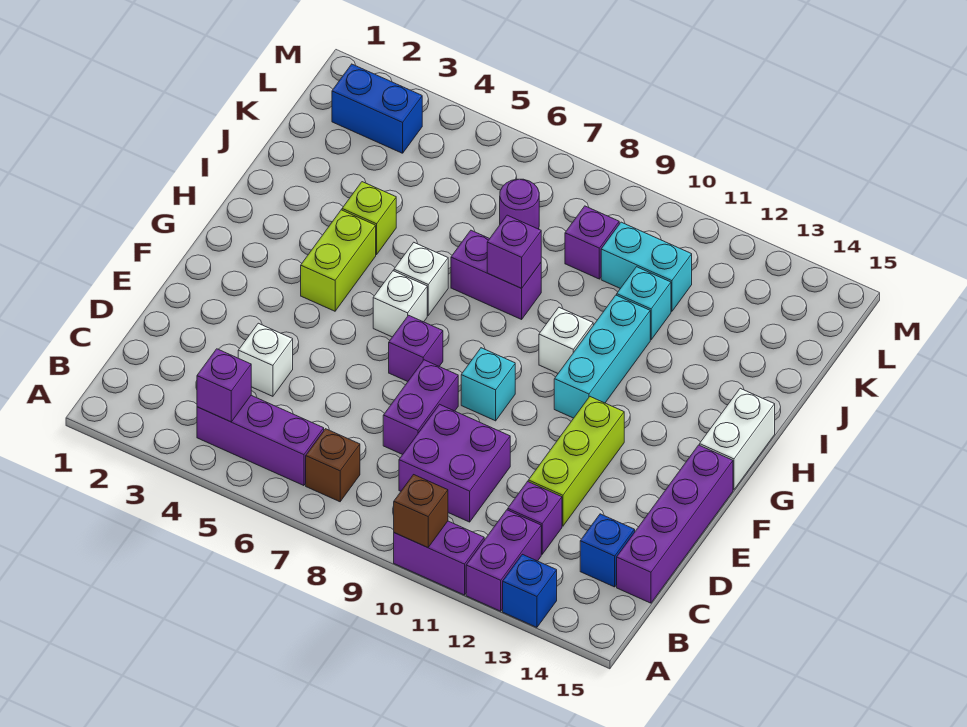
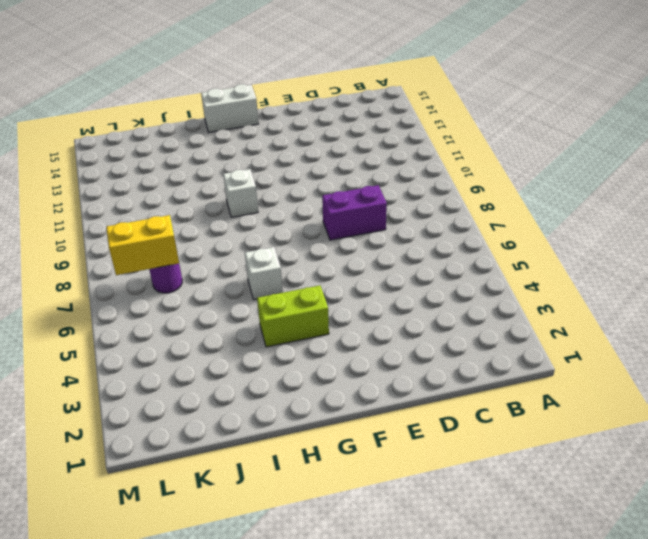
yellow 1x2 brick [106,215,179,275] -> none
none -> purple 1x2 brick [394,521,484,595]
none -> purple 1x2 brick [466,510,541,611]
none -> blue 1x1 brick [503,554,557,627]
none -> purple 1x3 brick [197,396,324,486]

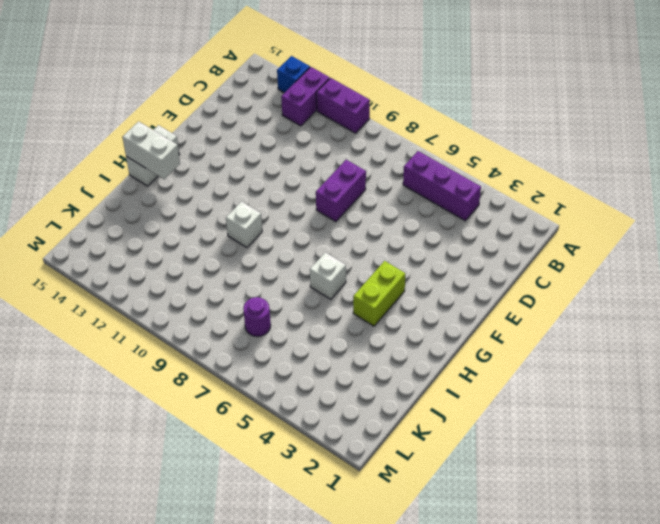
white 1x2 brick [122,121,180,179] -> none
none -> brown 1x1 brick [306,429,360,502]
none -> purple 2x2 brick [399,404,510,522]
none -> purple 1x1 brick [508,482,562,554]
none -> blue 1x1 brick [580,514,635,587]

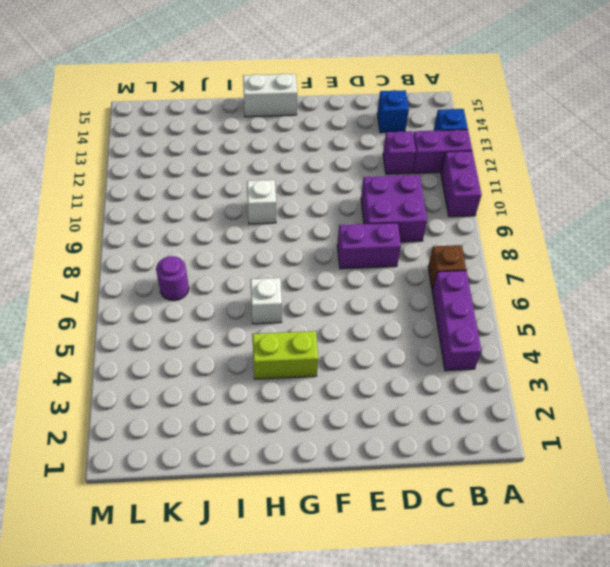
none -> purple 1x4 brick [617,445,733,603]
none -> white 1x1 brick [238,323,293,396]
none -> lime 1x3 brick [528,397,624,526]
none -> purple 1x1 brick [389,315,443,382]

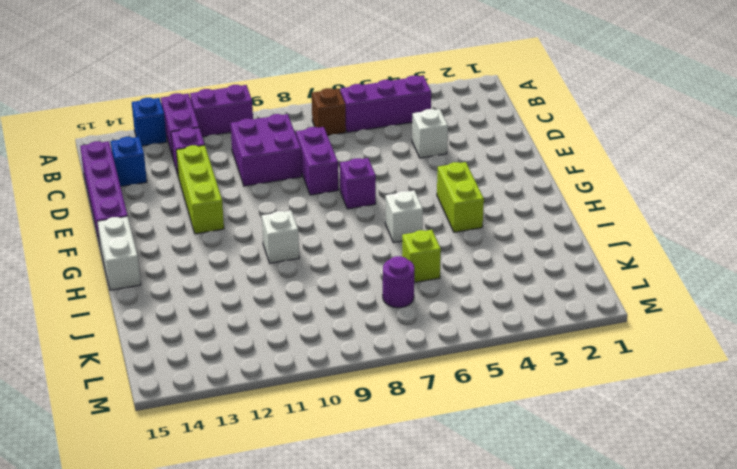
lime 1x1 brick [402,230,441,283] -> lime 1x1 brick moved to [342,182,396,255]
none -> cyan 1x1 brick [461,348,515,421]
none -> white 1x1 brick [373,271,427,337]
none -> cyan 1x3 brick [554,295,650,418]
none -> purple 1x2 brick [451,230,541,319]

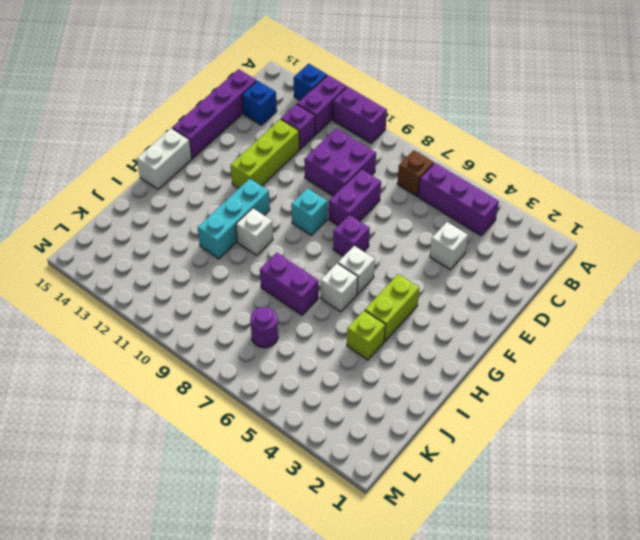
none -> cyan 1x1 brick [617,267,671,340]
none -> purple 1x1 brick [565,206,619,279]
none -> cyan 1x2 brick [601,222,692,311]
none -> blue 1x2 brick [332,64,422,153]

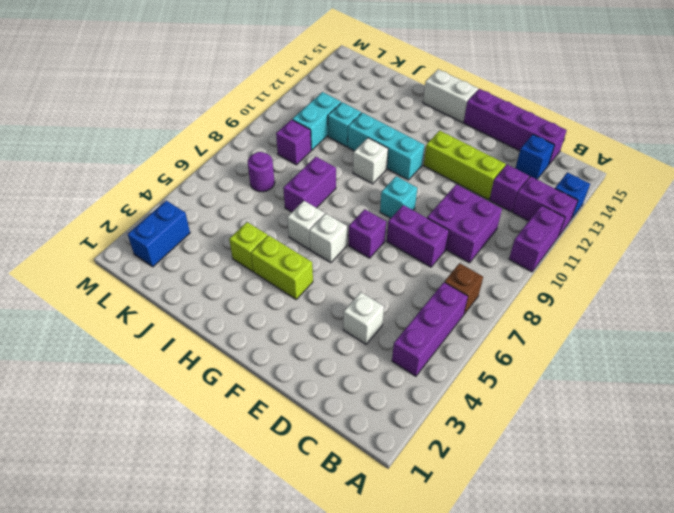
none -> brown 1x1 brick [394,475,448,548]
none -> purple 1x1 brick [197,349,251,422]
none -> purple 1x1 brick [487,215,541,288]

